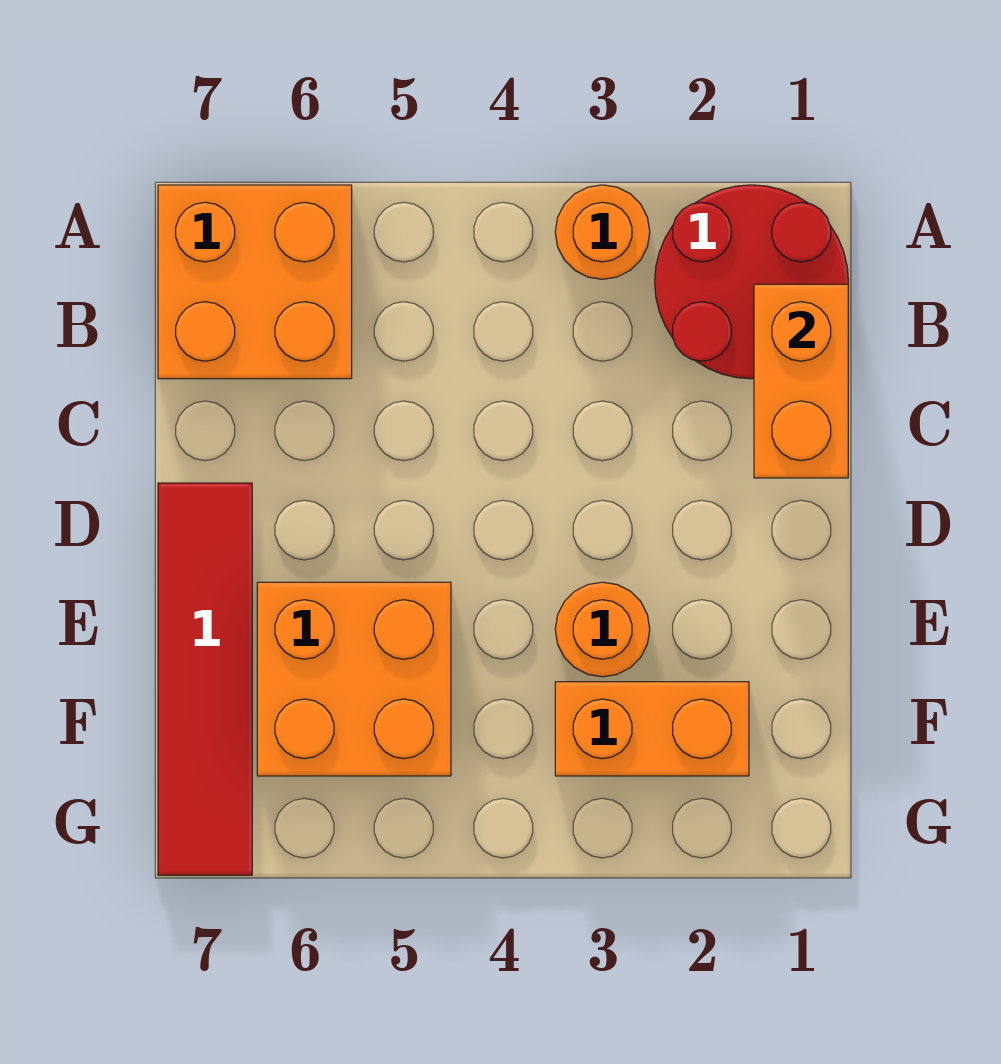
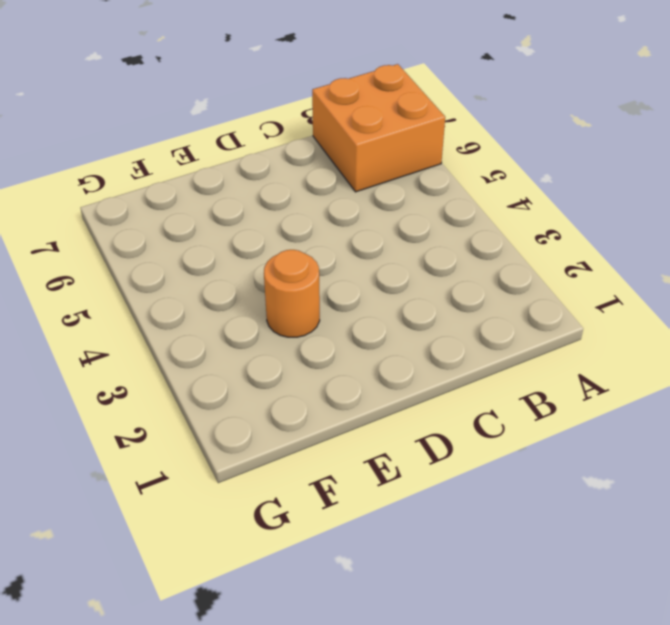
none -> red 2x2 round brick [655,185,848,379]
none -> orange 1x1 round brick [555,185,650,279]

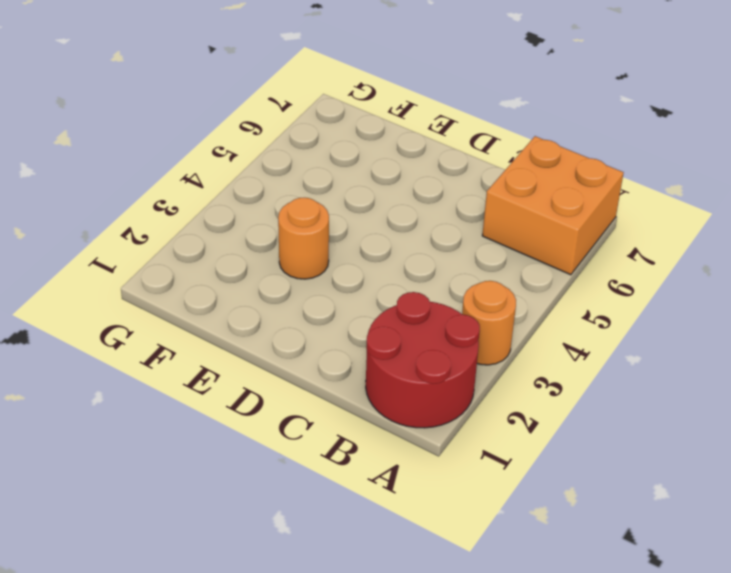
none -> red 1x4 tile [158,483,252,875]
none -> orange 2x2 brick [257,582,451,776]

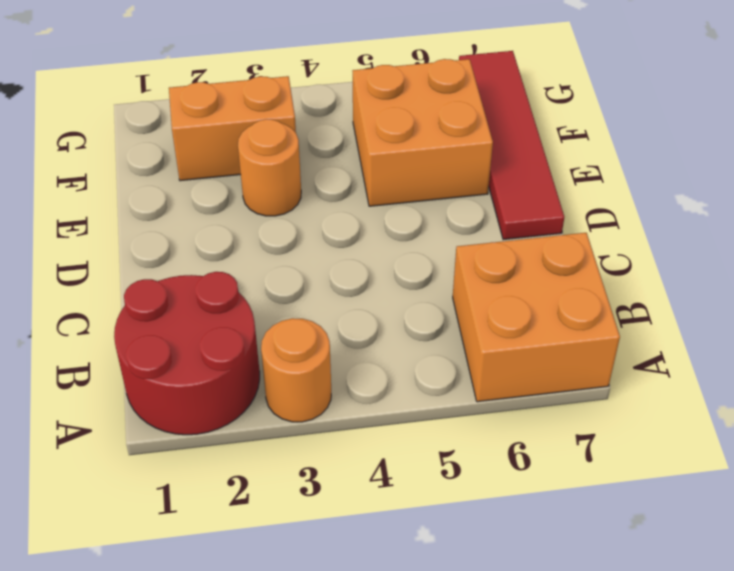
none -> orange 1x2 brick [754,284,848,478]

